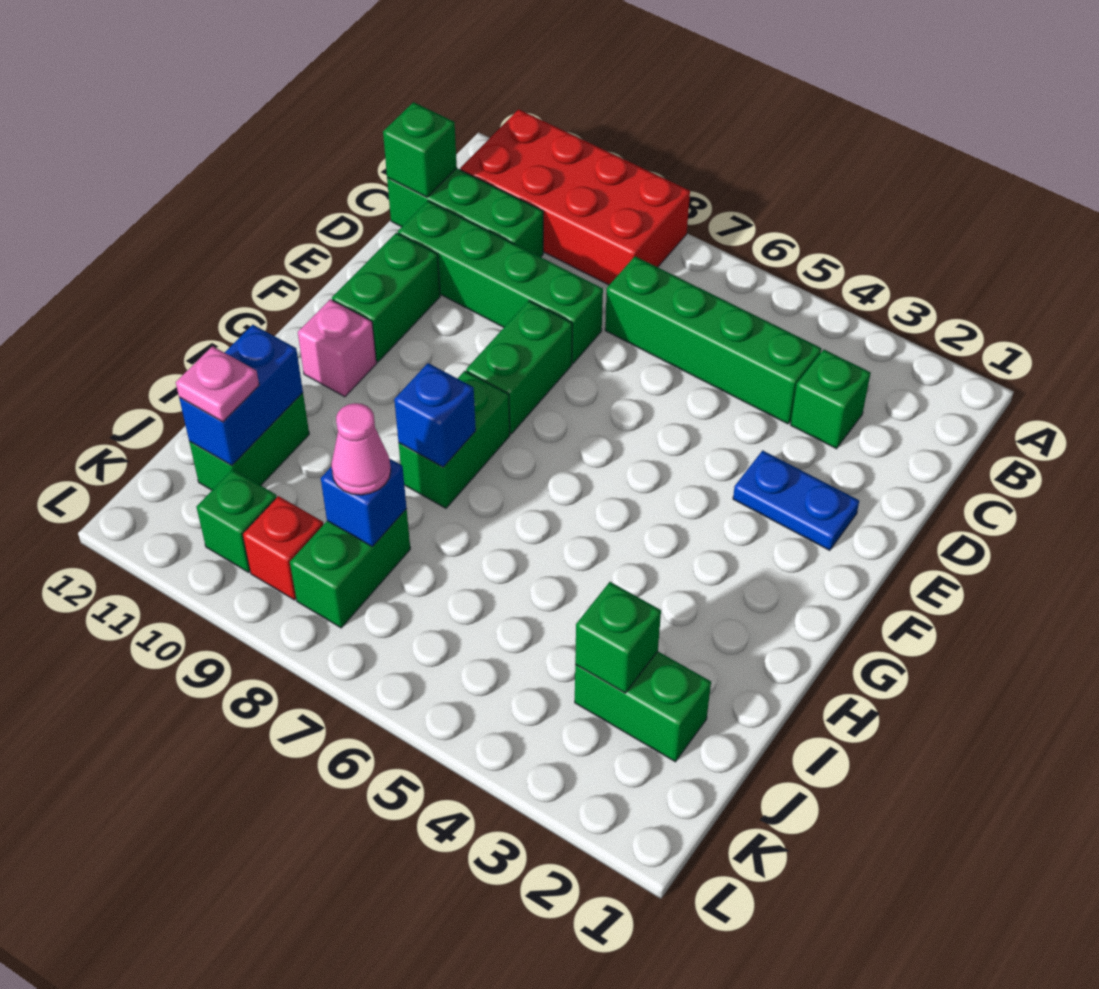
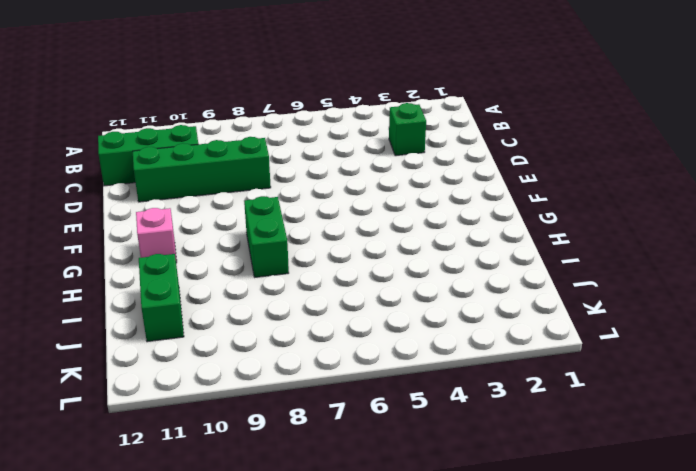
none -> red 2x4 brick [460,109,690,285]
none -> green 1x4 brick [605,256,821,424]
none -> blue 1x2 plate [733,450,859,550]

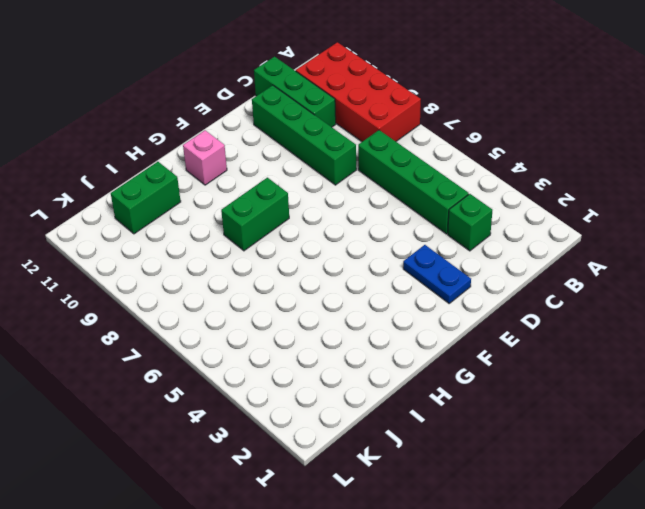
none -> green 1x2 brick [466,301,572,434]
none -> green 1x2 brick [332,233,440,362]
none -> green 1x2 brick [575,651,711,762]

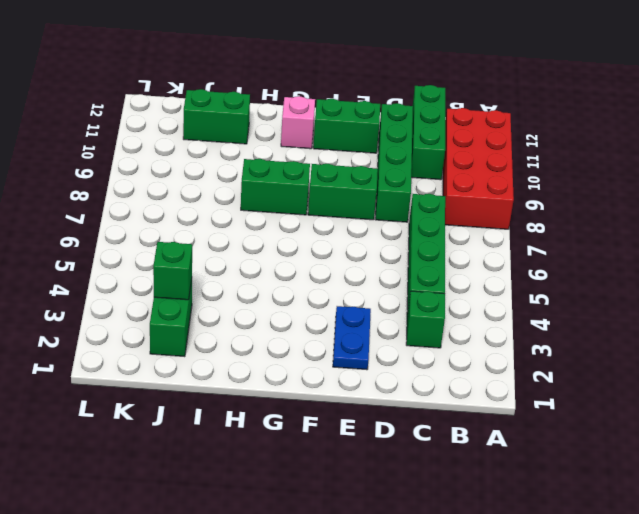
none -> green 1x2 brick [290,509,410,628]
none -> red 1x1 brick [243,496,323,600]
none -> green 1x1 brick [196,469,277,572]

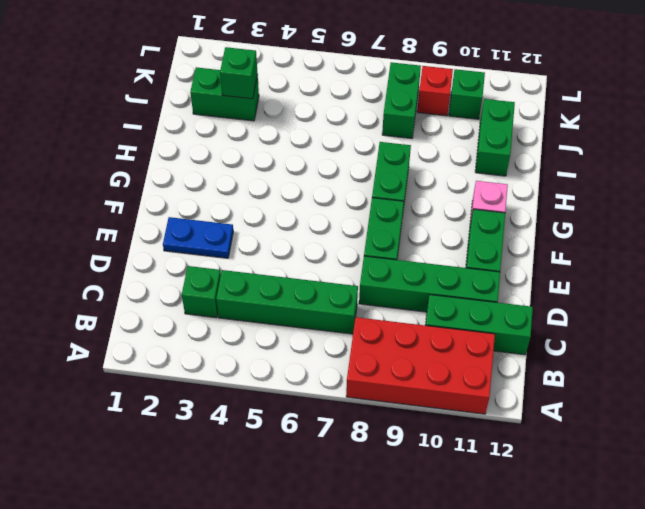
none -> green 1x1 brick [383,102,457,197]
none -> blue 1x1 brick [394,363,476,467]
none -> blue 1x2 brick [179,325,303,465]

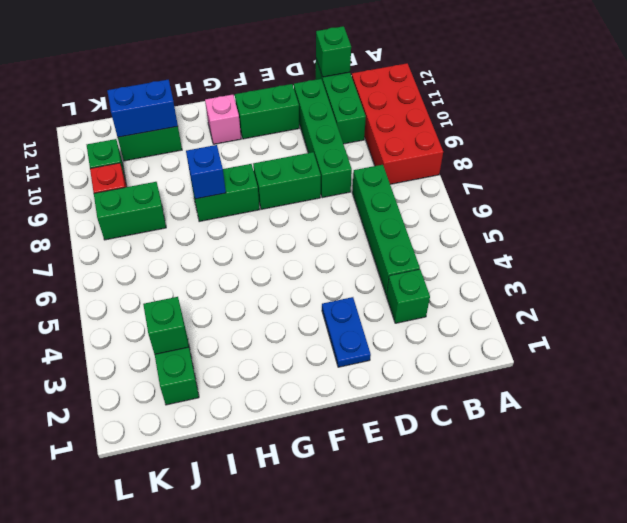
none -> blue 1x1 brick [321,459,407,546]
none -> pink 1x1 cone [331,403,391,495]
none -> pink 1x1 plate [176,346,259,422]

